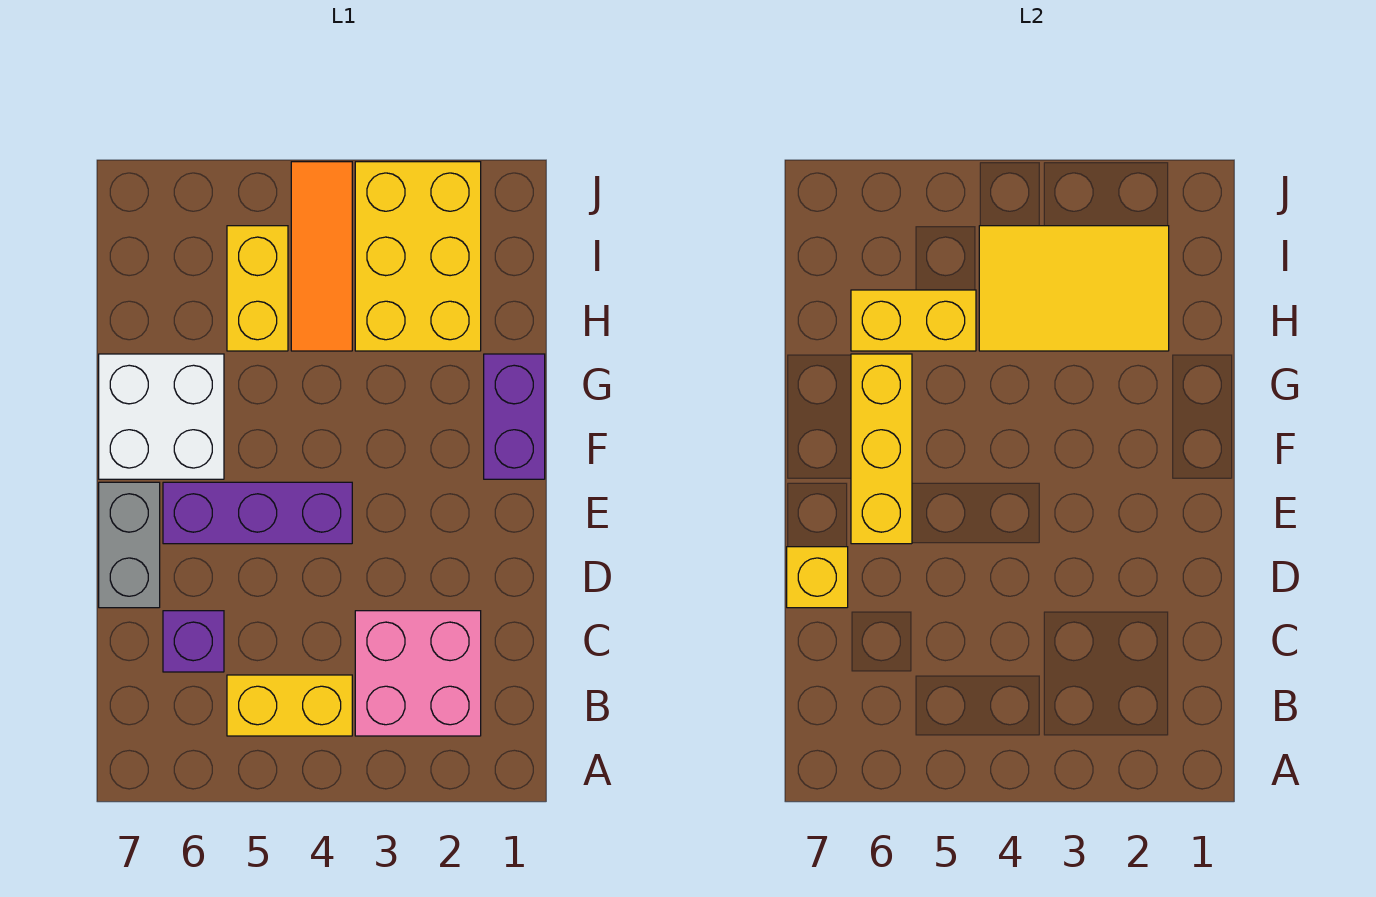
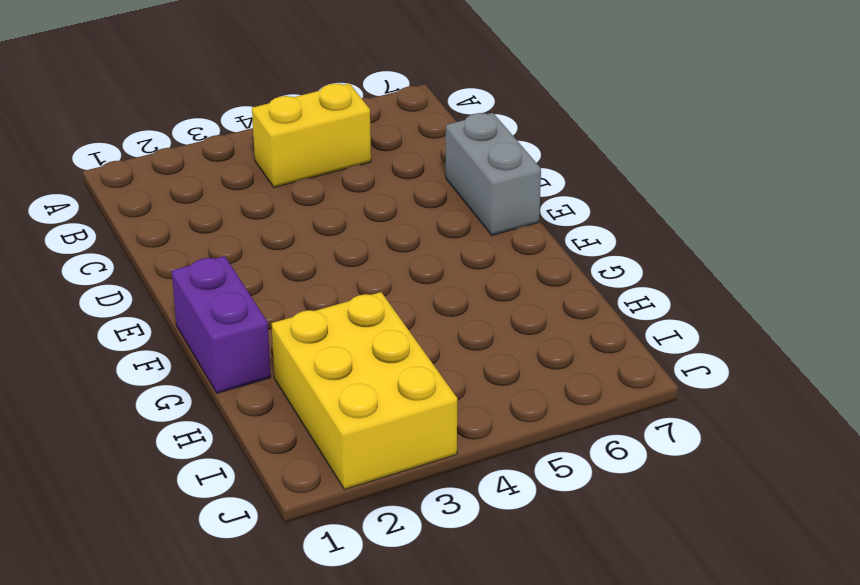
none -> pink 2x2 brick [355,611,481,736]
none -> purple 1x1 brick [163,611,224,672]
none -> purple 1x3 brick [163,482,352,544]

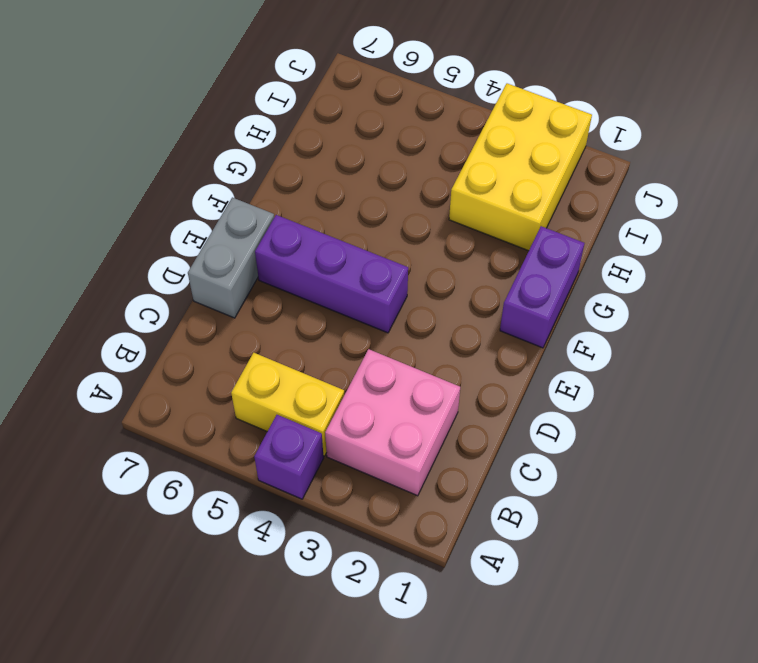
purple 1x1 brick [254,415,324,499] -> purple 1x1 brick moved to [163,611,224,672]
none -> white 2x2 brick [99,354,224,479]
none -> orange 1x3 tile [291,162,352,351]
none -> yellow 1x2 brick [227,226,288,351]

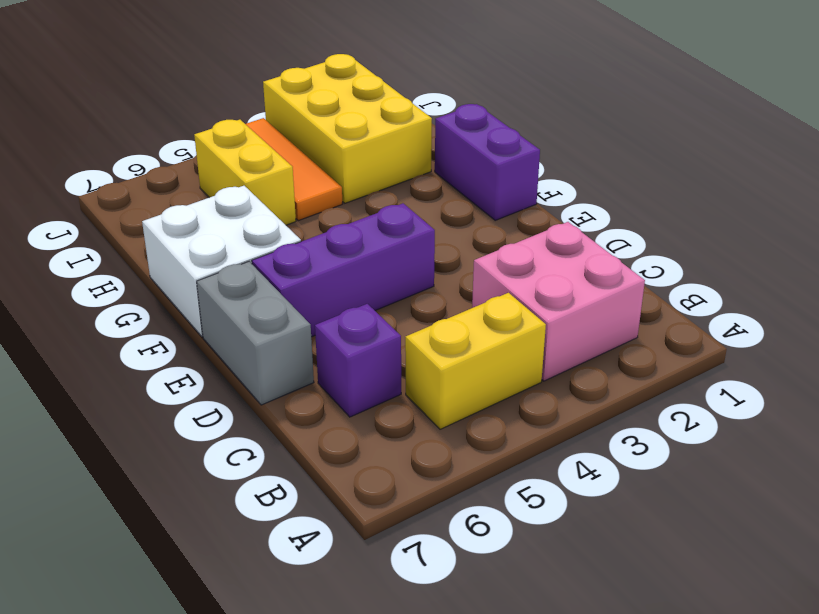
none -> yellow 1x1 brick [787,547,848,608]
none -> yellow 1x3 brick [851,354,912,544]
none -> yellow 2x3 tile [979,226,1169,351]

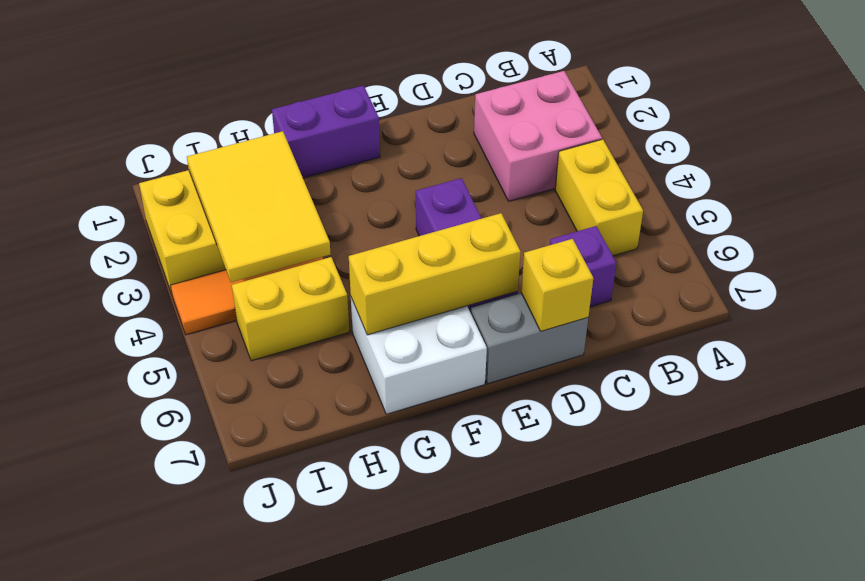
none -> yellow 1x2 brick [851,290,976,351]

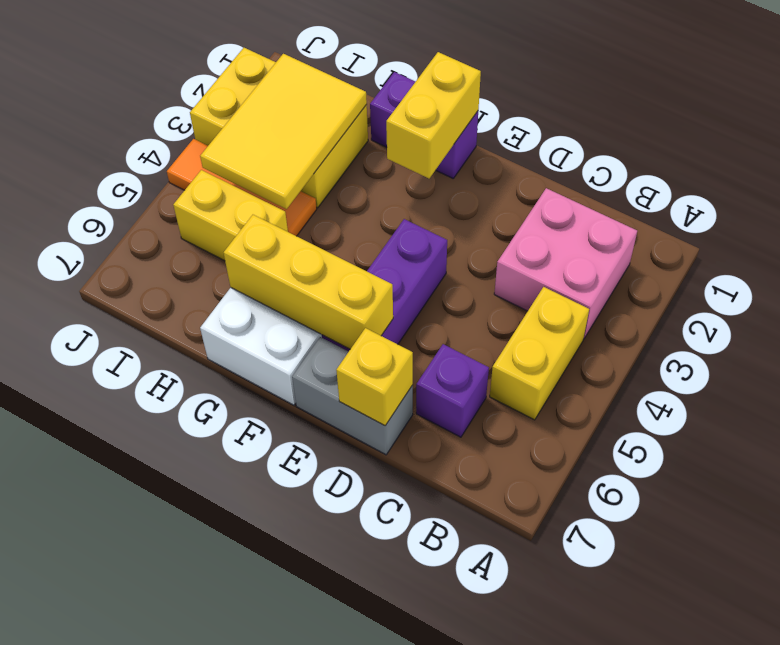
yellow 1x2 brick [386,52,481,178] -> yellow 1x2 brick moved to [851,290,976,351]

